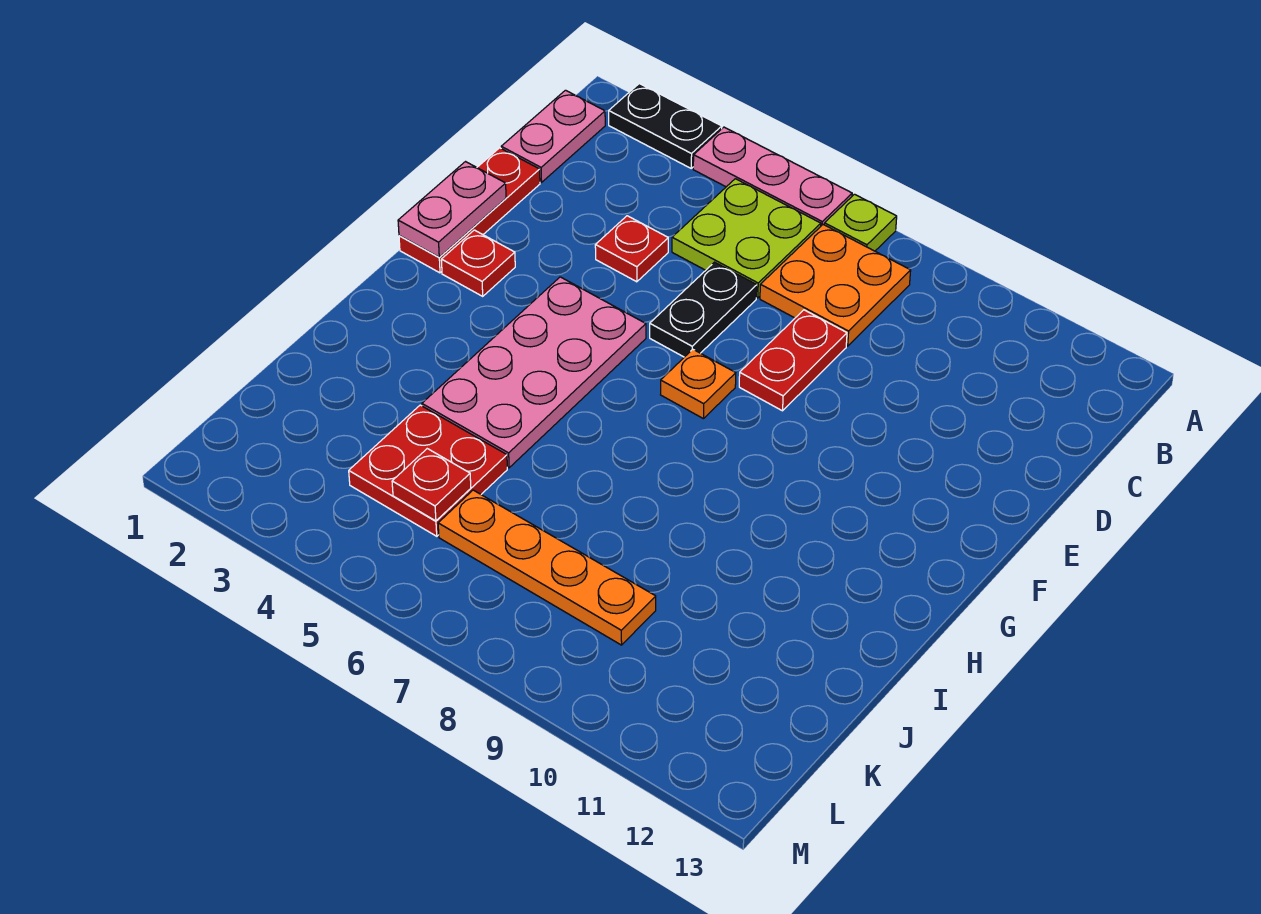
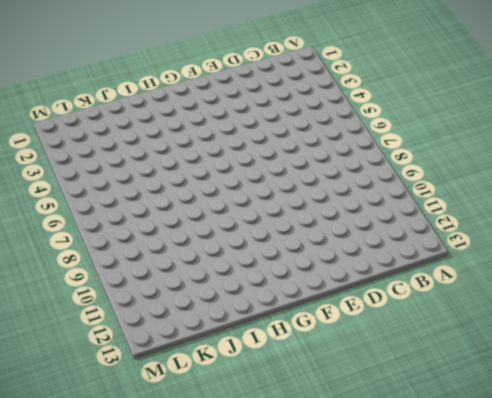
none -> black 1x2 plate [609,84,722,168]
none -> pink 1x3 plate [693,127,852,226]
none -> lime 1x1 plate [824,194,897,251]

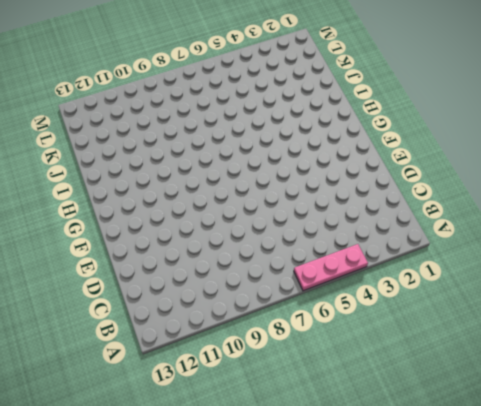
none -> black 1x2 plate [609,84,722,168]
none -> lime 1x1 plate [824,194,897,251]
none -> pink 1x2 plate [501,90,605,182]

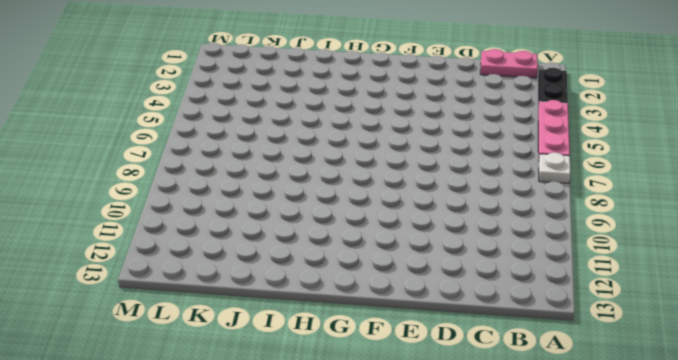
white 1x1 plate [539,153,570,183] -> lime 1x1 plate [824,194,897,251]
none -> lime 2x2 plate [672,179,821,298]
none -> orange 2x2 plate [760,225,911,346]
none -> red 1x3 plate [399,148,540,273]

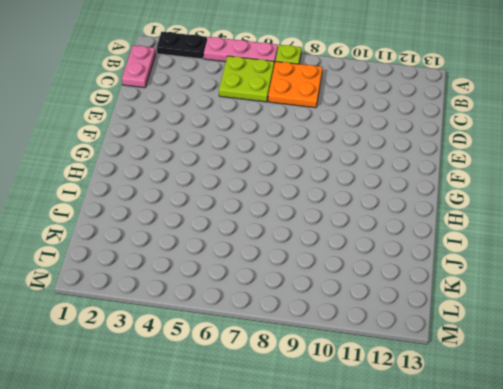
none -> red 1x3 plate [399,148,540,273]
none -> red 1x1 plate [595,216,668,282]
none -> black 1x2 plate [650,262,757,357]

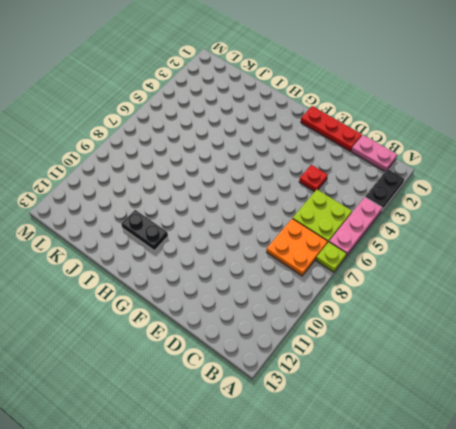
black 1x2 plate [121,210,168,250] -> black 1x2 plate moved to [650,262,757,357]
none -> red 1x2 plate [739,310,847,411]
none -> red 1x1 plate [441,230,515,296]
none -> pink 2x4 plate [422,277,646,468]

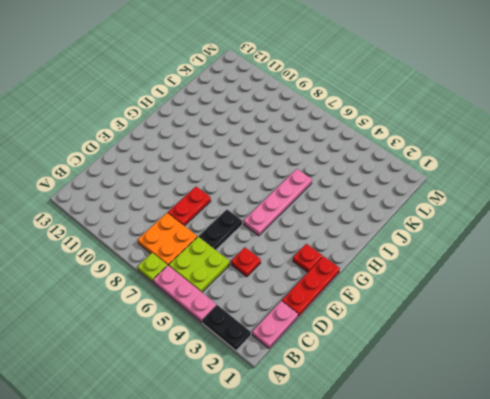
pink 1x4 plate [244,169,312,236] -> pink 2x4 plate [422,277,646,468]
none -> orange 1x1 plate [661,349,736,419]
none -> red 2x2 plate [349,405,507,536]
none -> orange 1x4 plate [438,490,656,645]

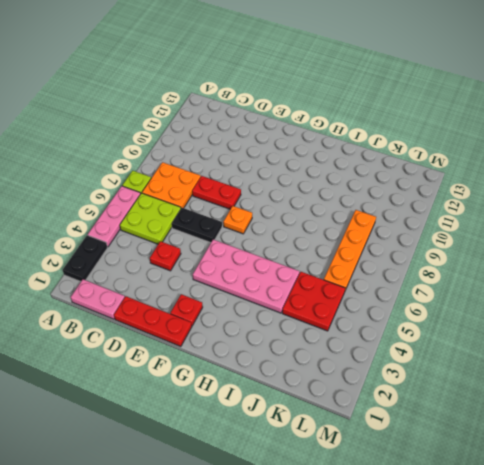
none -> pink 1x2 plate [398,162,506,257]
none -> red 1x1 plate [392,449,471,521]

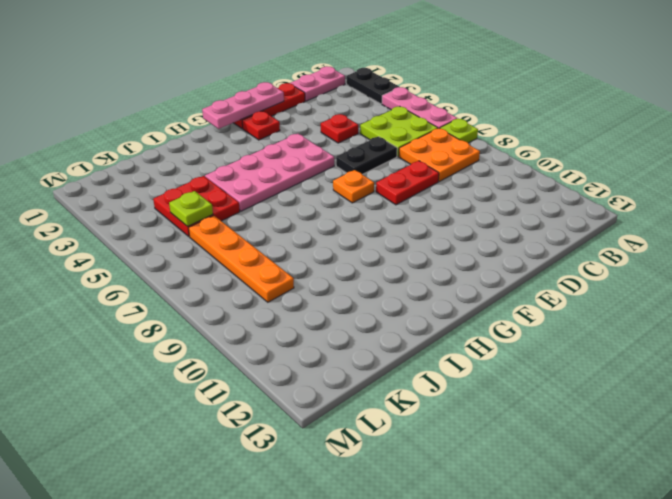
pink 1x3 plate [202,82,284,129] -> pink 1x2 plate [398,162,506,257]
lime 1x1 plate [169,191,213,227] -> red 1x1 plate [392,449,471,521]

